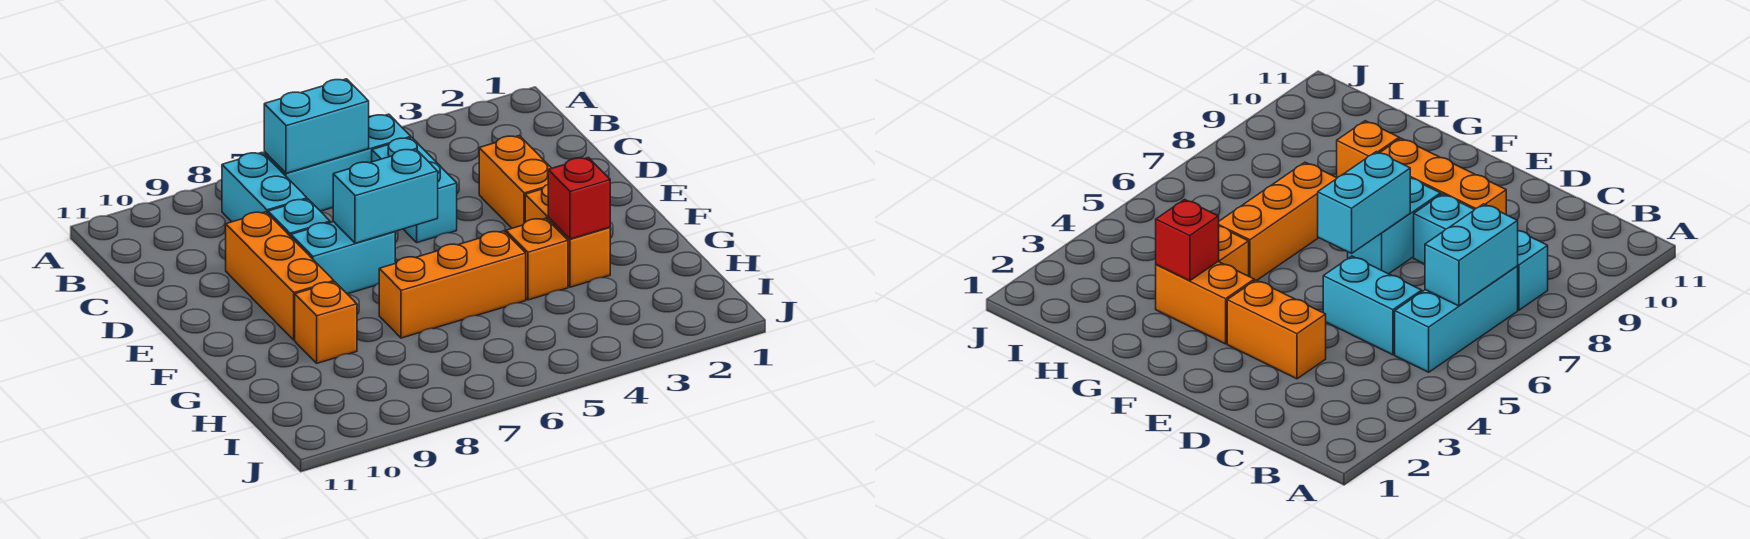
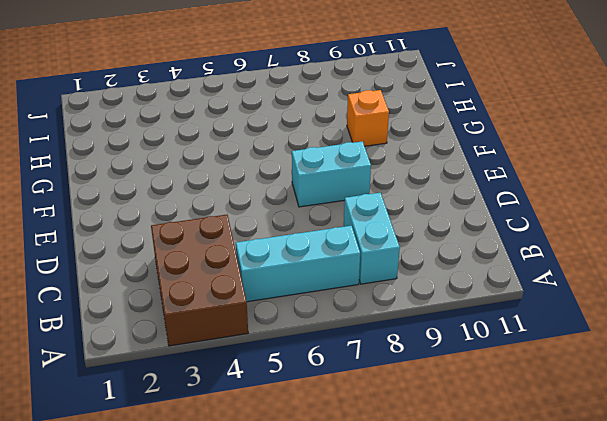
brown 2x3 brick [151,215,248,346] -> none
none -> cyan 1x2 brick [372,138,457,243]
none -> orange 1x2 brick [479,136,551,228]
none -> cyan 1x1 brick [268,199,330,237]

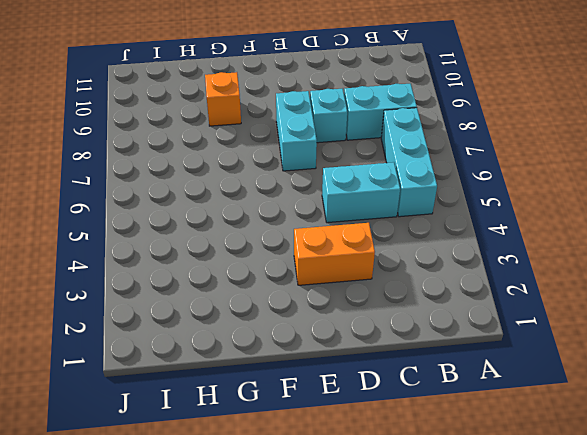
none -> orange 1x3 brick [226,212,334,340]
none -> orange 1x2 brick [525,185,610,287]
none -> orange 1x1 brick [506,218,568,300]

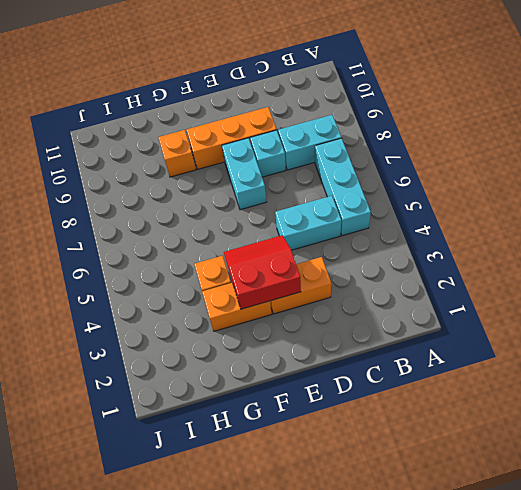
red 2x2 slope [224,235,301,309] -> none
none -> orange 1x3 brick [379,231,526,338]
none -> cyan 1x2 brick [264,79,369,173]
none -> cyan 1x2 brick [333,149,438,243]

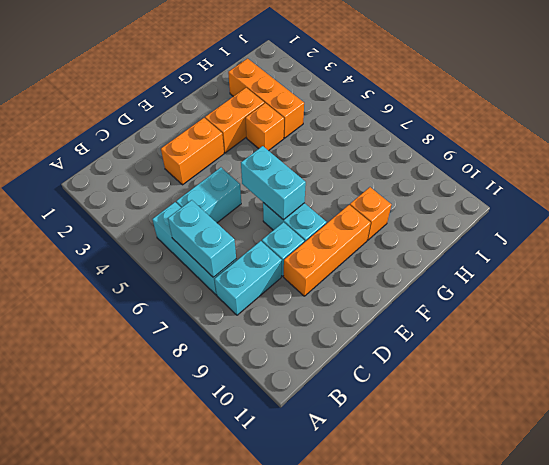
orange 1x3 brick [228,59,304,138] -> orange 1x3 brick moved to [379,231,526,338]
none -> red 1x1 brick [548,157,610,239]

